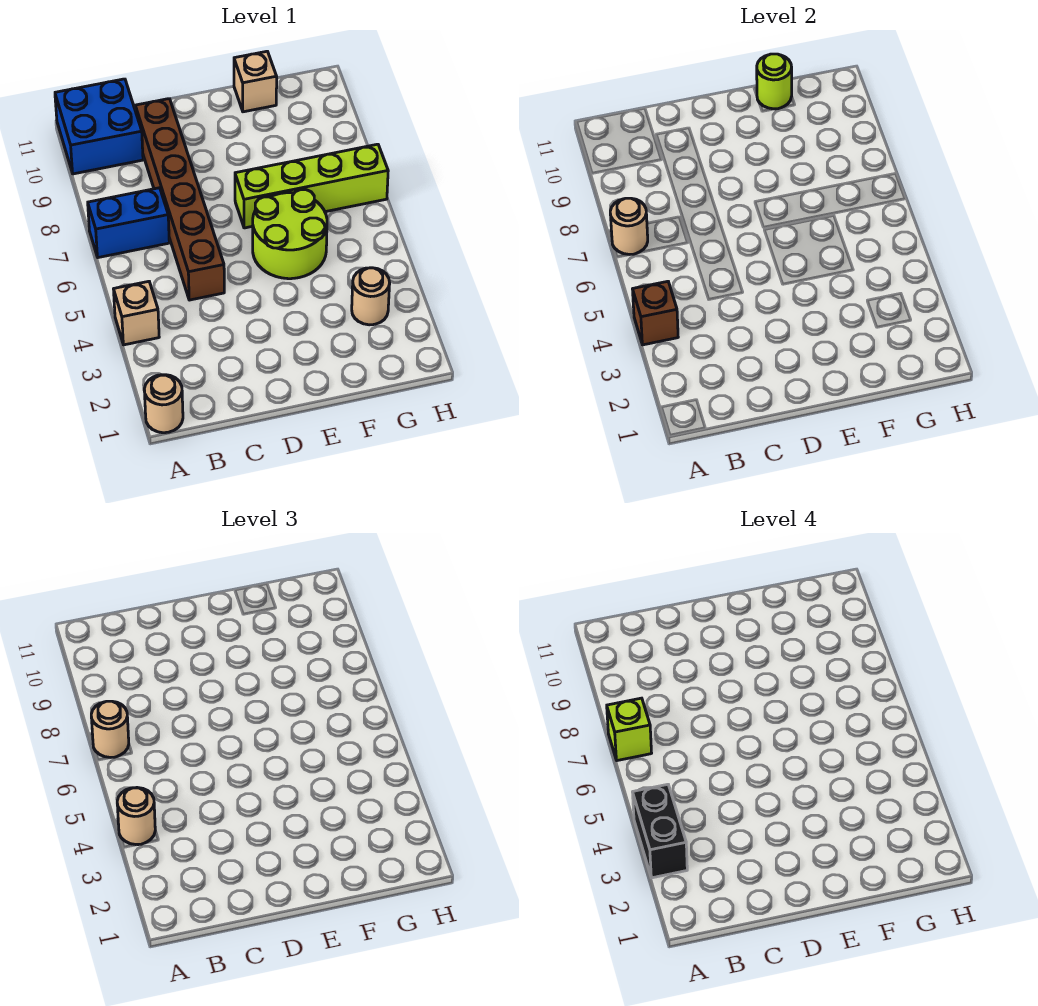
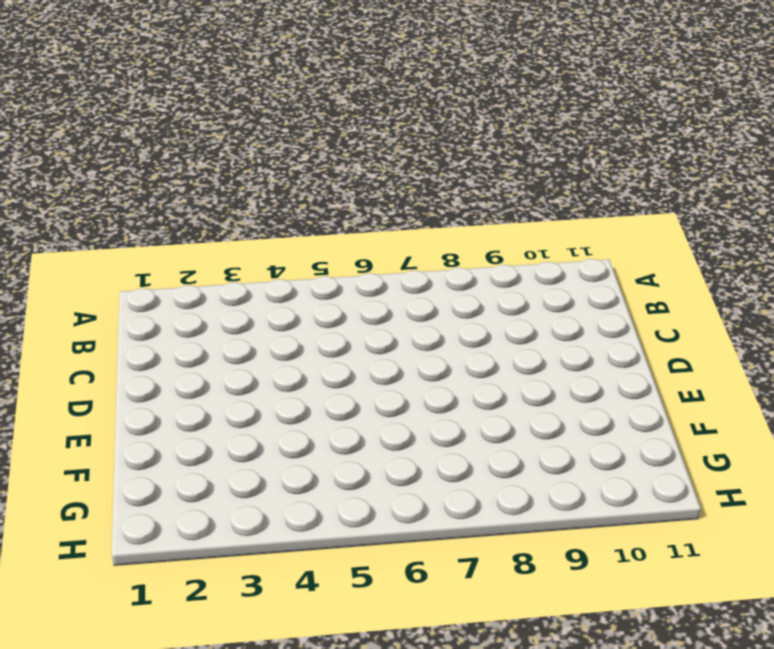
none -> tan 1x1 round brick [144,375,183,433]
none -> tan 1x1 brick [114,281,159,345]
none -> blue 1x2 brick [88,188,169,258]

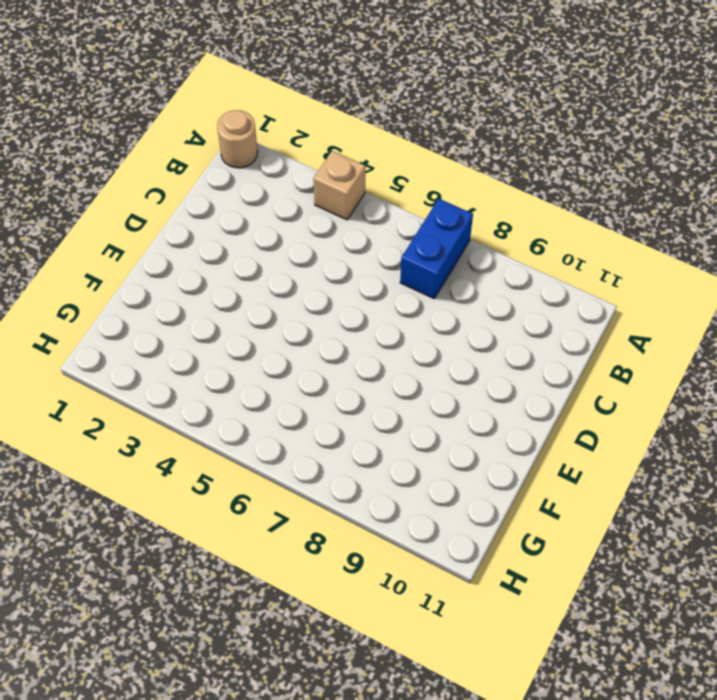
none -> blue 2x2 brick [55,79,143,174]
none -> brown 1x6 brick [135,99,224,300]
none -> lime 2x2 round brick [253,190,327,279]

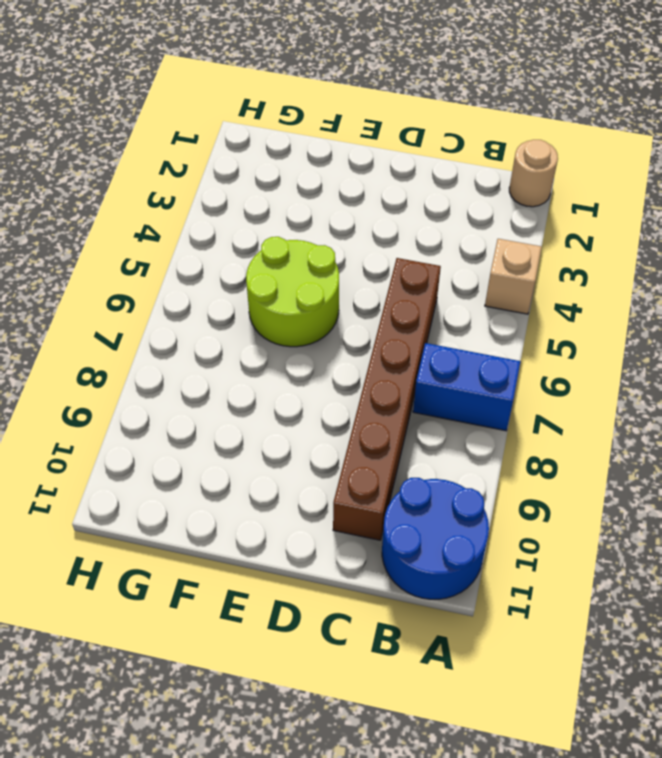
blue 2x2 round brick [382,478,489,599] -> blue 2x2 brick [55,79,143,174]
none -> lime 1x4 brick [235,144,388,228]
none -> tan 1x1 brick [234,51,277,112]
none -> tan 1x1 round brick [352,268,390,325]

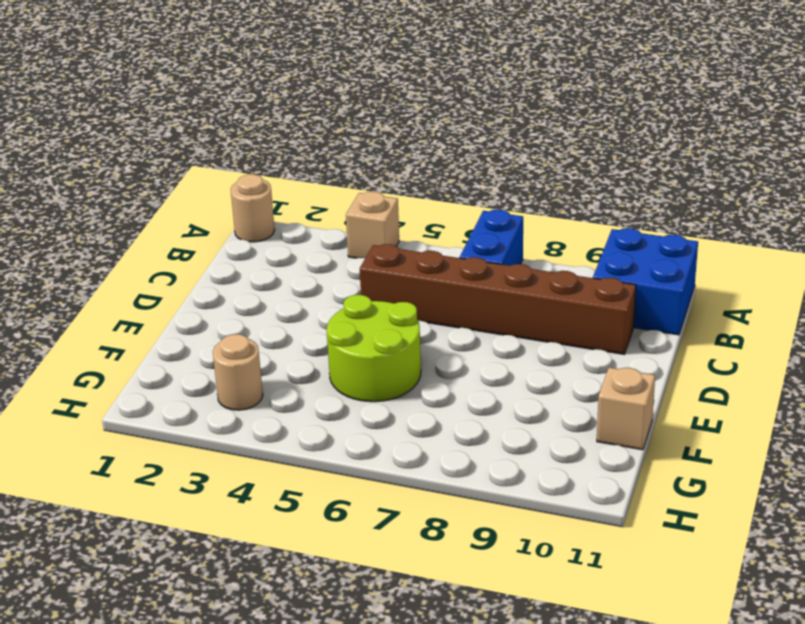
none -> lime 1x4 brick [235,144,388,228]
none -> brown 1x1 brick [633,281,678,345]
none -> tan 1x1 round brick [610,198,648,254]

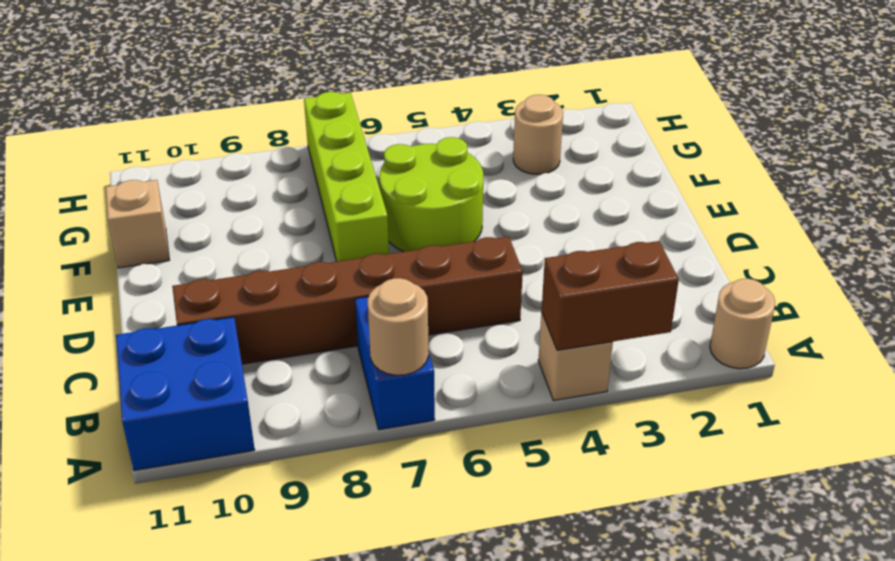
brown 1x2 brick [542,241,679,350] -> brown 1x1 brick [633,281,678,345]
none -> lime 1x1 round brick [757,54,792,109]
none -> tan 1x1 round brick [117,788,155,845]
none -> tan 1x1 round brick [91,701,129,757]

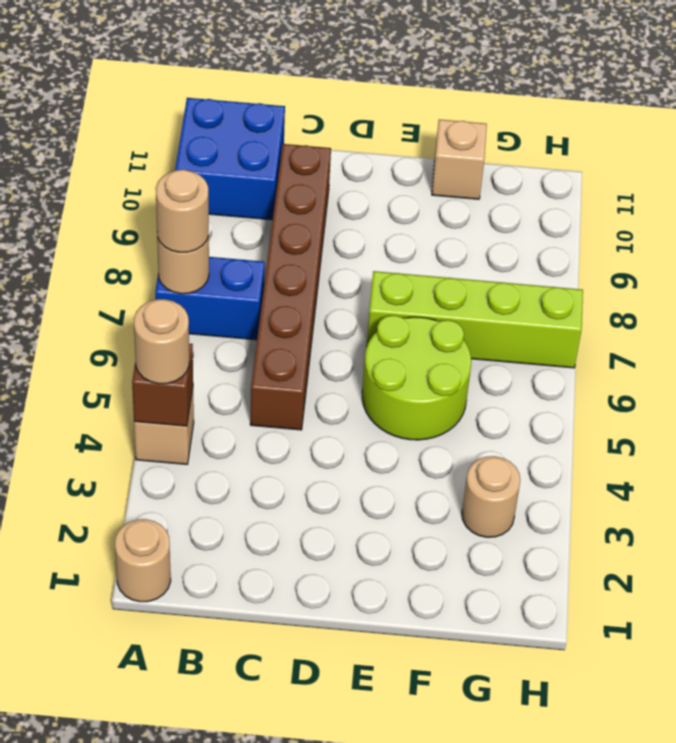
none -> lime 1x1 round brick [757,54,792,109]
none -> black 1x2 brick [633,784,687,878]
none -> lime 1x1 brick [607,698,651,761]

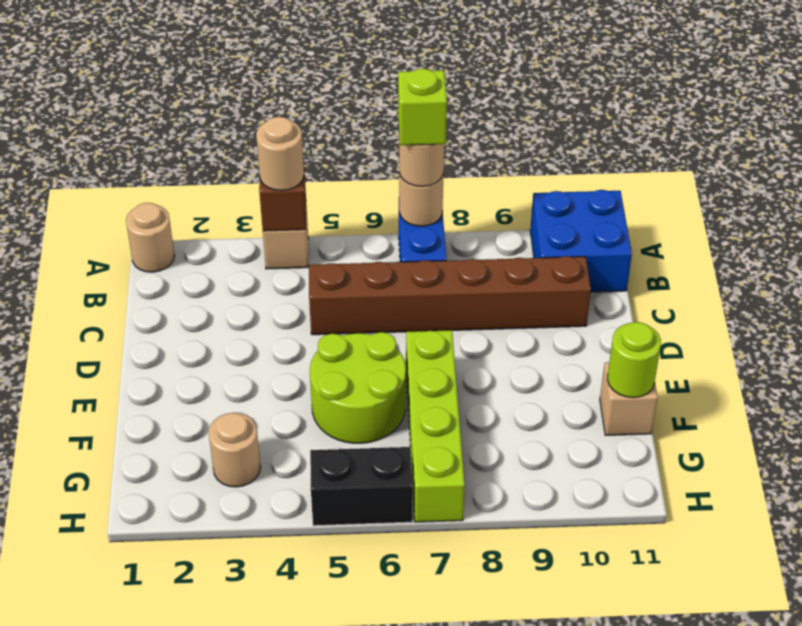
black 1x2 brick [310,447,413,526] -> black 1x2 brick moved to [633,784,687,878]

